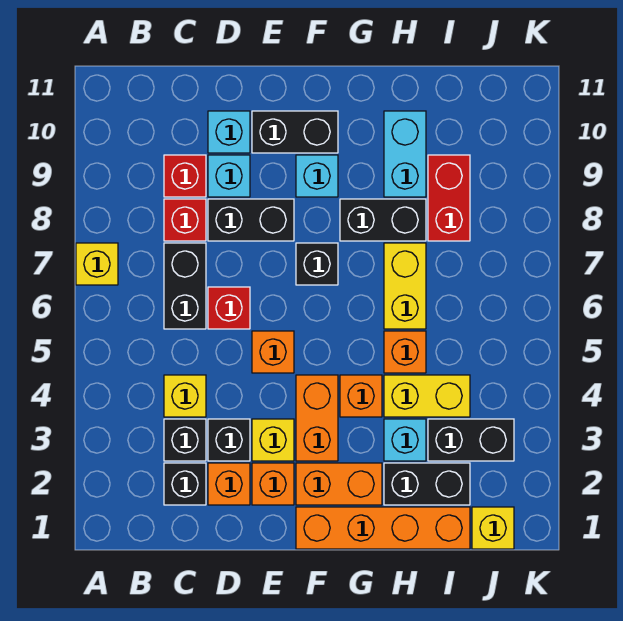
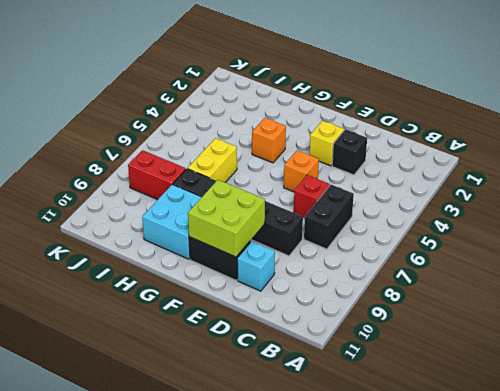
lime 2x2 brick [188,180,265,257] -> none
cyan 2x2 brick [142,185,202,259] -> cyan 1x2 brick [384,111,426,197]
red 1x2 brick [128,150,186,200] -> red 1x2 brick turned to [428,155,470,241]
none -> yellow 1x1 brick [76,243,118,285]
none -> black 1x1 brick [164,463,206,505]
none -> black 1x1 brick [164,419,206,461]
none -> yellow 1x1 brick [164,375,206,417]

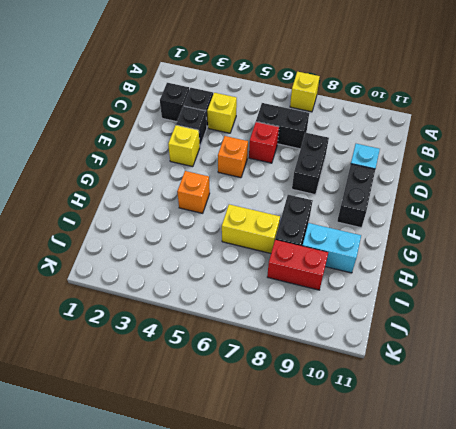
none -> red 1x1 brick [164,199,206,241]
none -> red 1x1 brick [164,155,206,197]
none -> orange 1x1 brick [208,463,250,505]
none -> cyan 1x1 brick [208,155,250,197]

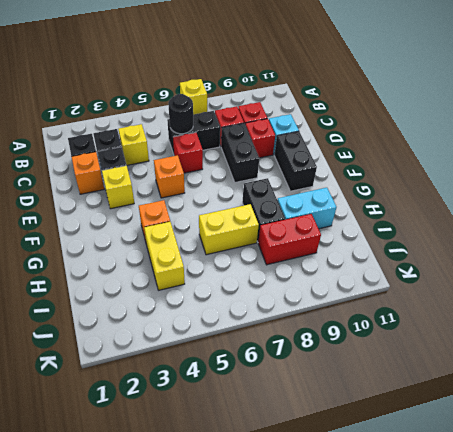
black 1x1 round brick [168,94,193,134] -> none
red 1x1 brick [245,119,275,158] -> cyan 1x1 brick [208,155,250,197]
none -> orange 1x1 brick [252,463,294,505]
none -> orange 1x4 brick [296,507,470,549]
none -> orange 1x2 brick [296,463,382,505]
none -> orange 1x2 brick [296,375,338,461]

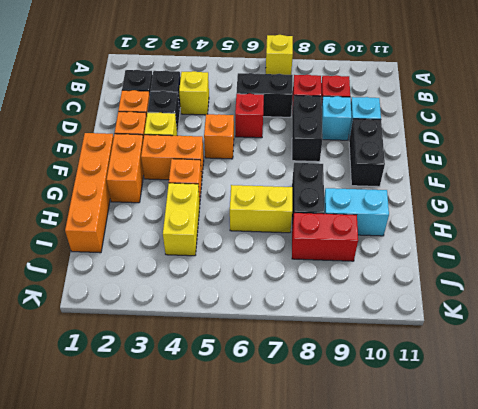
none -> black 1x1 brick [296,243,338,285]
none -> cyan 1x1 brick [296,155,338,197]
none -> black 1x2 brick [384,463,470,505]
none -> cyan 1x1 brick [384,419,426,461]

